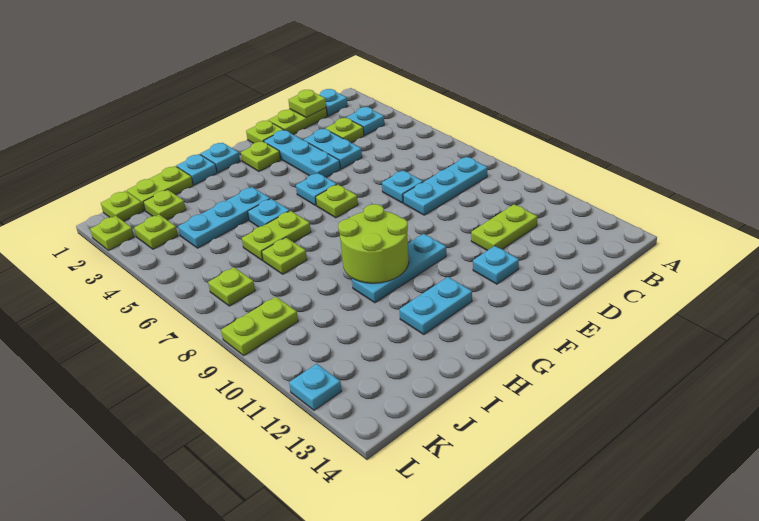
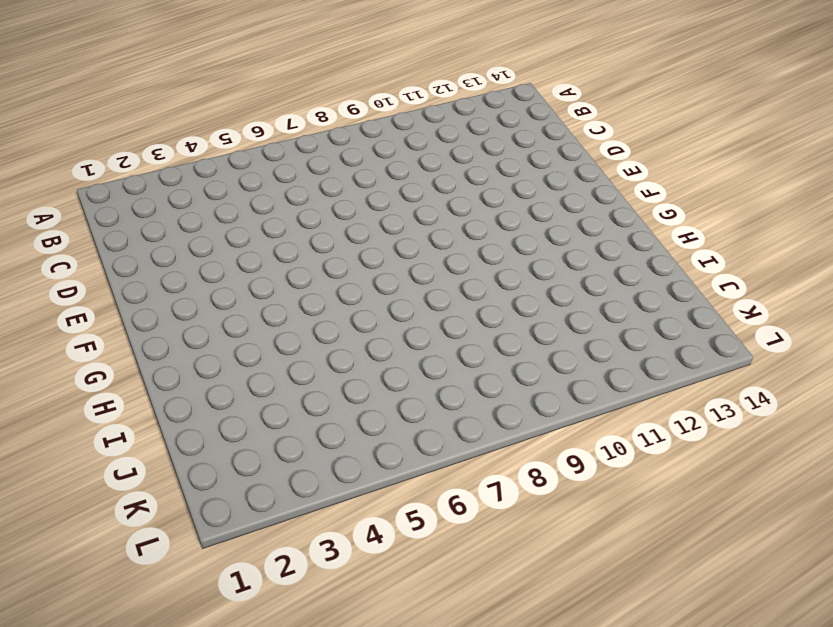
none -> cyan 1x1 plate [319,89,347,116]
none -> cyan 1x1 plate [346,107,384,135]
none -> cyan 1x3 plate [403,157,487,215]
none -> lime 1x2 plate [268,108,327,135]

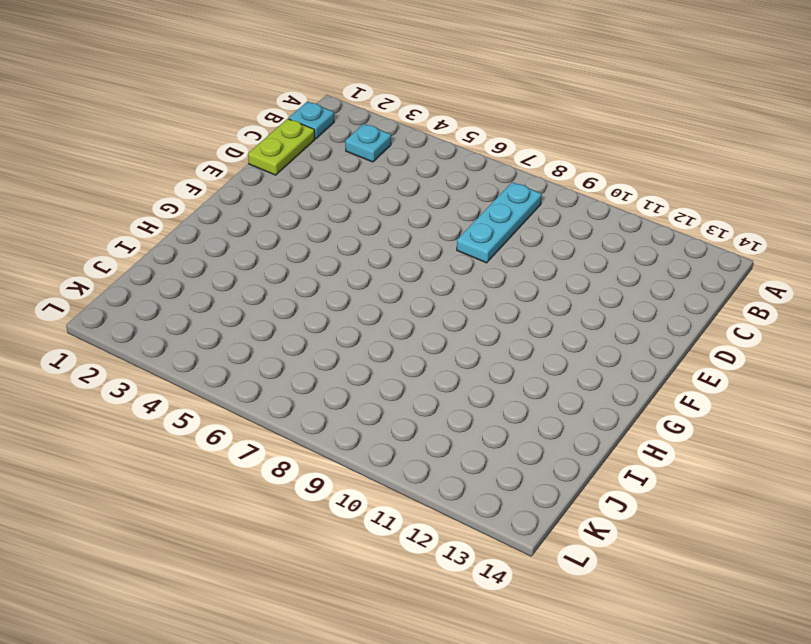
none -> lime 1x1 plate [325,118,364,143]
none -> lime 1x2 plate [471,204,537,251]
none -> cyan 1x2 plate [304,129,362,169]
none -> cyan 1x1 plate [382,170,423,203]

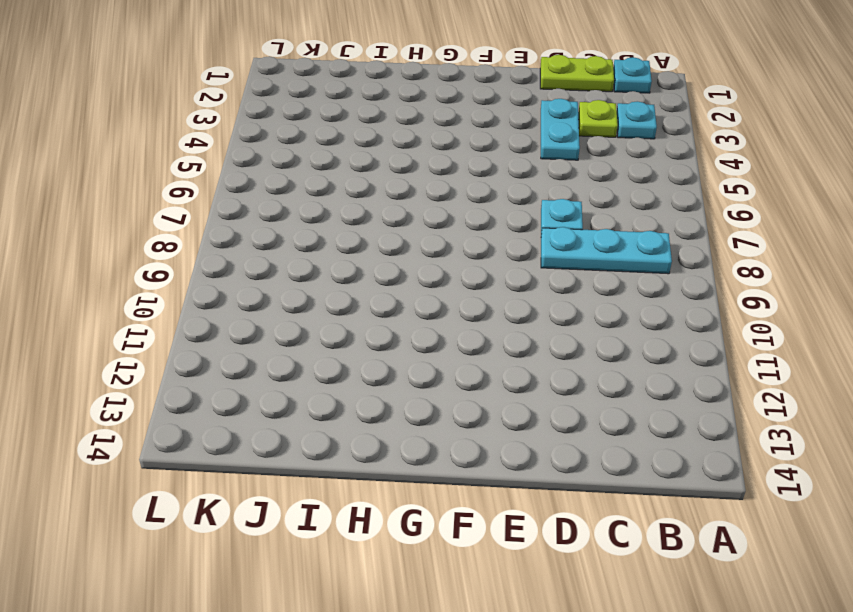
none -> lime 1x2 plate [471,204,537,251]
none -> lime 1x1 plate [246,121,283,143]
none -> cyan 1x3 plate [264,130,340,177]
none -> cyan 1x1 plate [473,246,519,284]

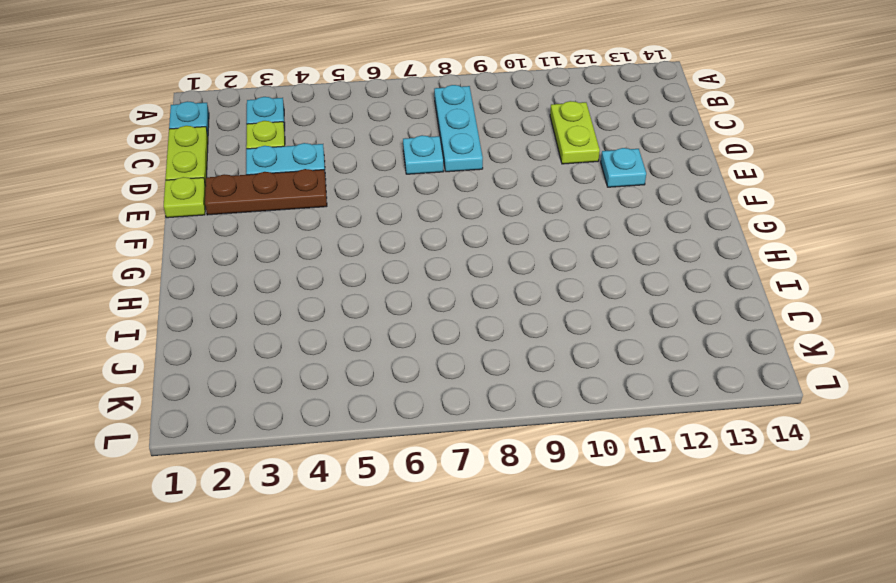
brown 1x3 plate [205,169,327,215] -> cyan 1x3 plate [264,130,340,177]
none -> lime 1x1 plate [241,141,281,171]
none -> cyan 1x1 plate [296,173,337,205]
none -> lime 1x1 plate [316,184,358,218]
none -> cyan 1x3 plate [352,234,446,303]

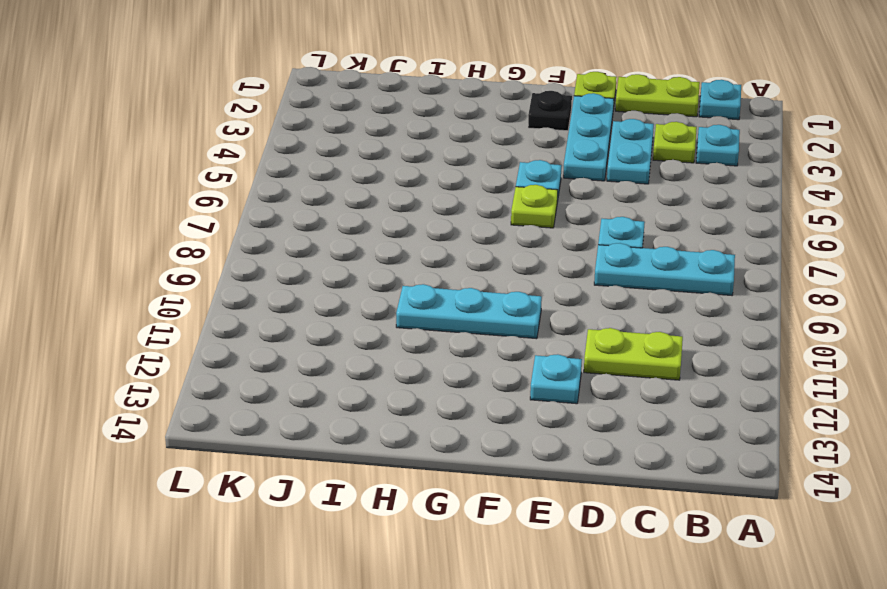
black 1x1 plate [528,91,572,131] -> lime 1x1 plate [241,141,281,171]
none -> cyan 1x1 plate [200,143,240,173]
none -> cyan 1x2 plate [399,277,472,334]
none -> cyan 1x1 plate [177,154,217,185]
none -> cyan 1x3 plate [178,187,270,248]

